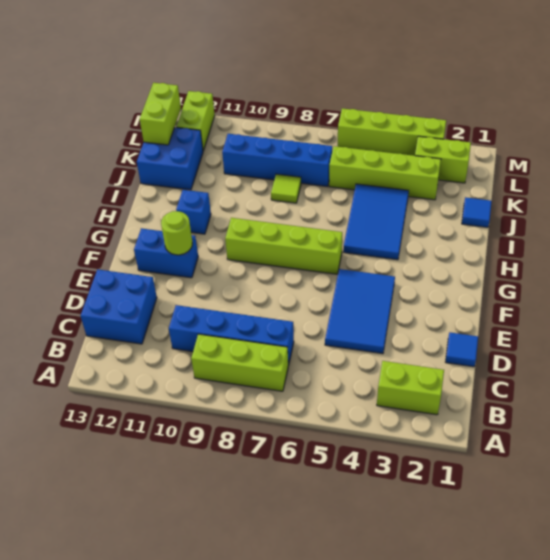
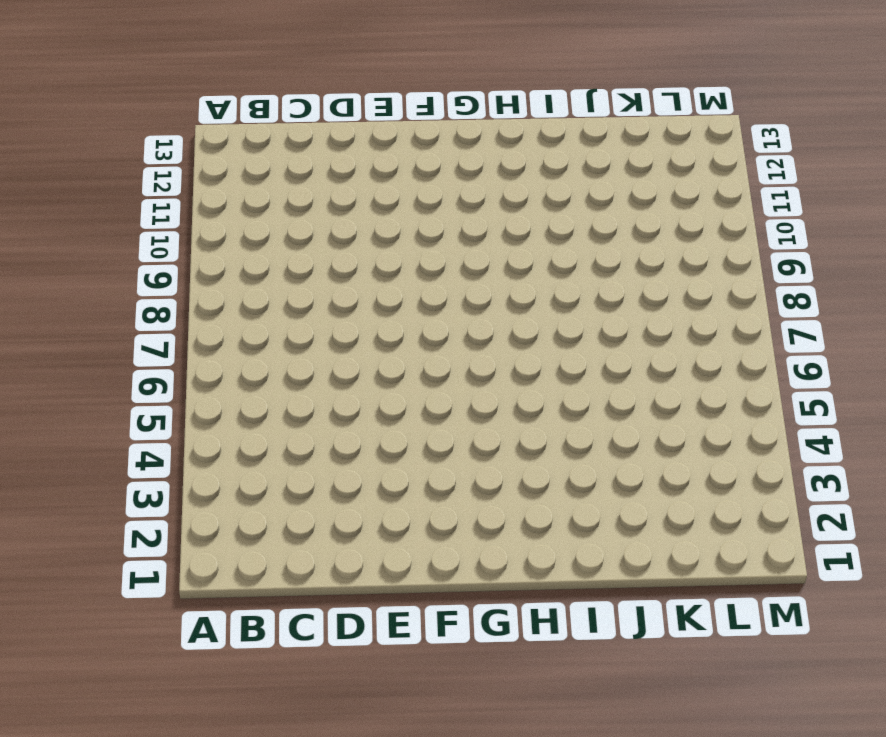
none -> lime 1x2 brick [377,361,444,415]
none -> lime 1x3 brick [191,334,288,391]
none -> blue 1x4 brick [169,305,294,365]

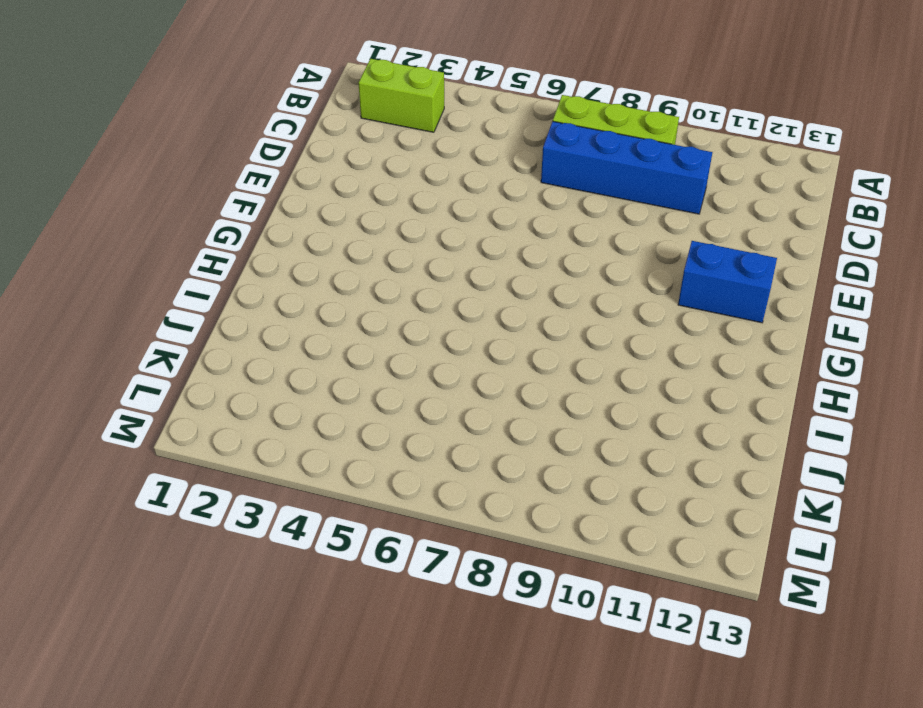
none -> blue 2x2 brick [81,270,157,344]
none -> blue 1x1 tile [446,332,478,367]
none -> blue 2x3 tile [325,269,395,354]

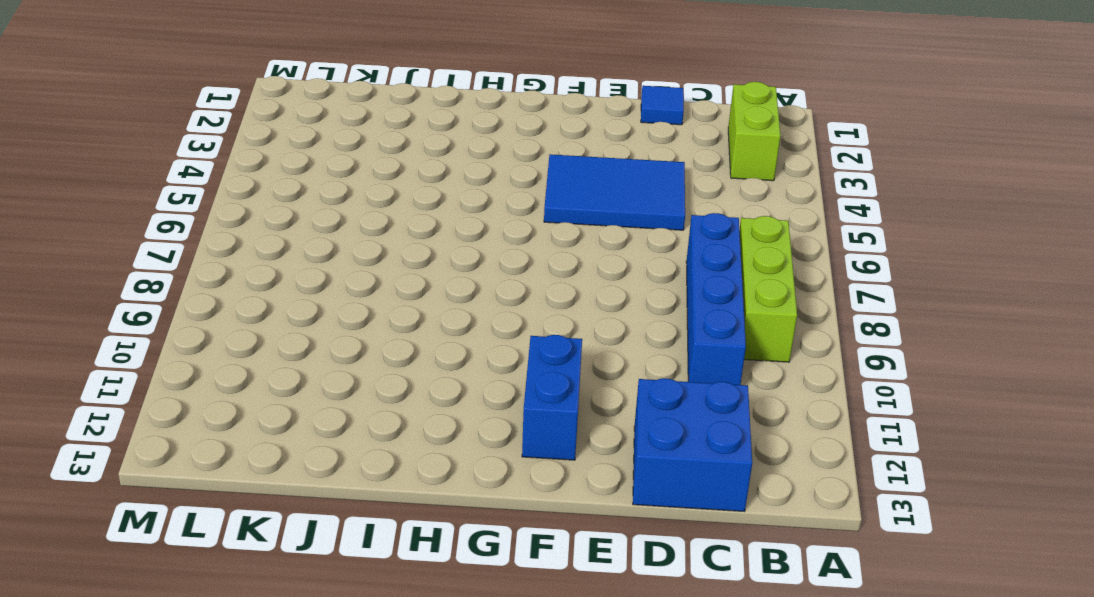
none -> lime 1x4 brick [225,218,342,274]
none -> blue 2x3 tile [343,184,409,260]
none -> blue 1x1 brick [176,190,211,234]

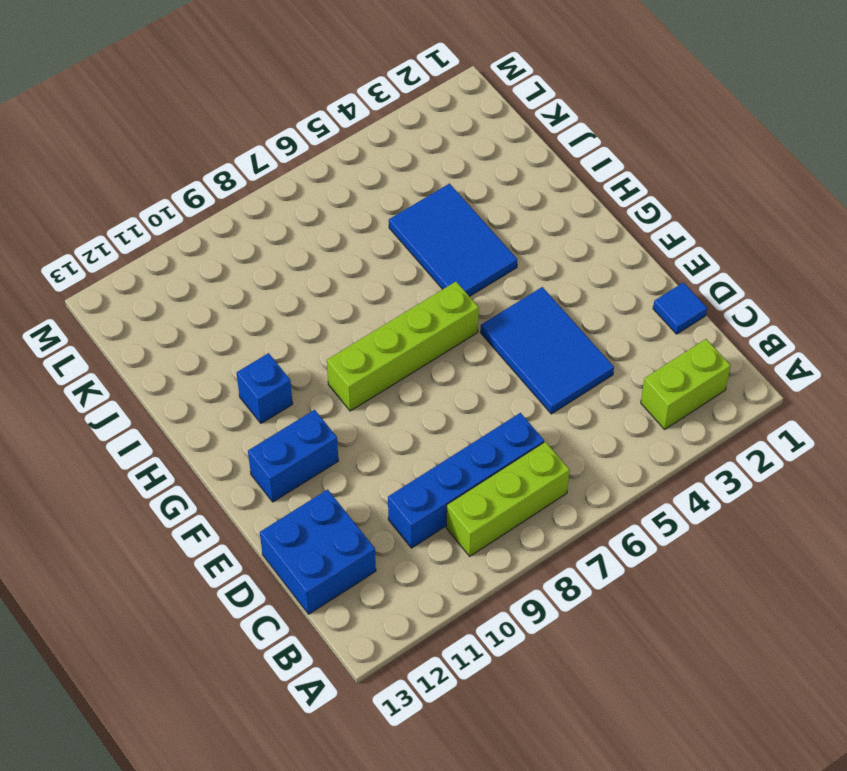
none -> blue 1x1 tile [462,197,492,227]
none -> lime 1x1 tile [271,174,301,203]
none -> blue 2x2 brick [137,127,203,190]

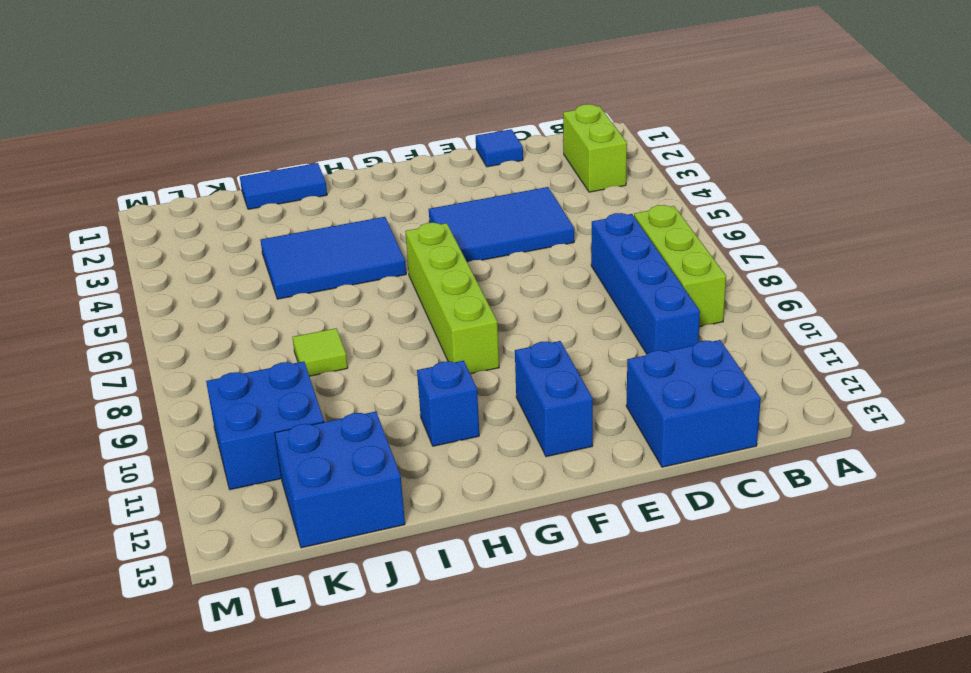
blue 1x2 tile [240,163,327,209] -> blue 1x1 tile [462,197,492,227]
blue 2x2 brick [206,361,324,490] -> blue 1x4 brick [222,134,332,186]
none -> lime 1x4 brick [329,146,441,200]
none -> lime 1x2 brick [415,136,471,183]
none -> lime 1x2 brick [176,91,215,151]

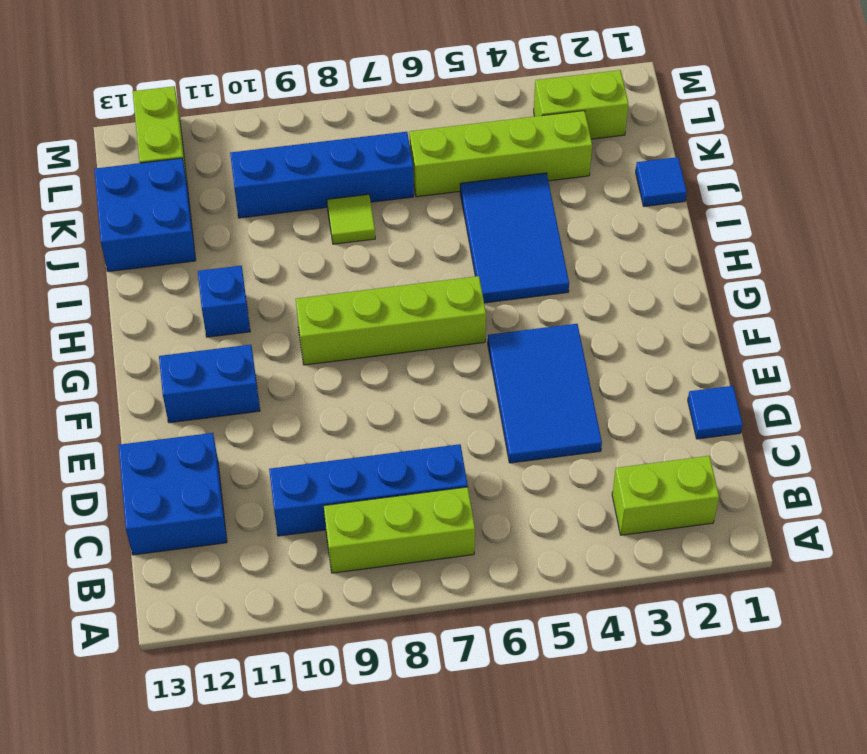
none -> lime 1x4 brick [338,108,446,156]
none -> lime 1x1 round brick [161,211,192,255]
none -> lime 1x2 brick [140,83,181,145]

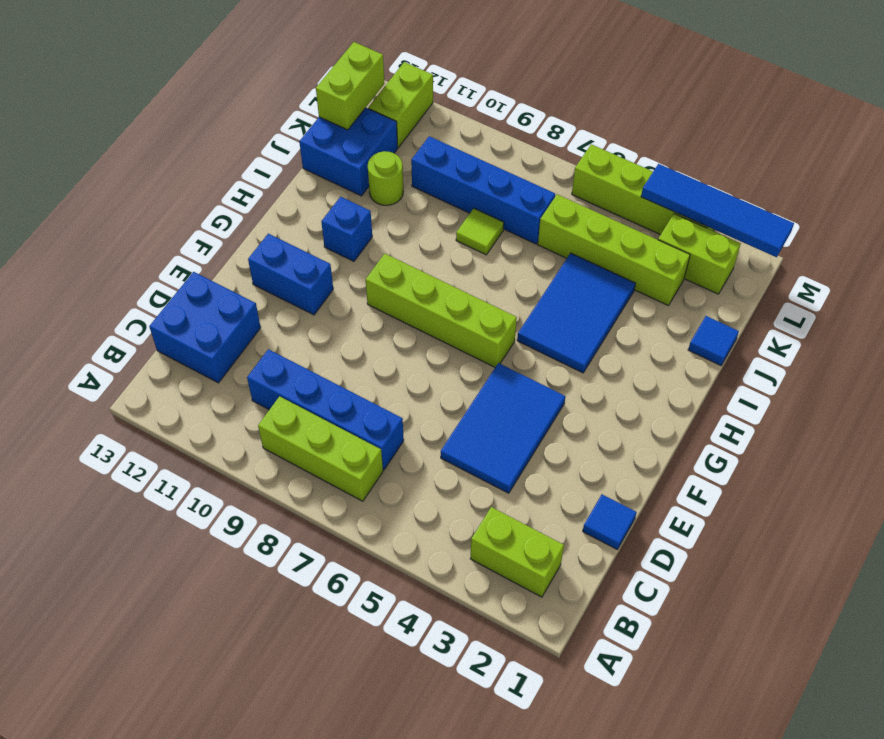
lime 1x1 round brick [368,151,403,205] -> lime 1x1 round brick moved to [161,211,192,255]
blue 1x4 tile [641,164,794,257] -> none

